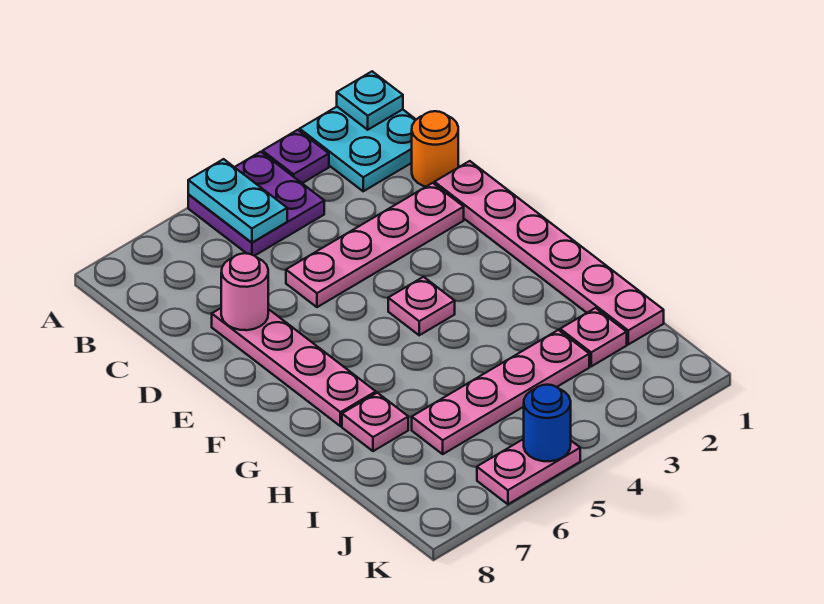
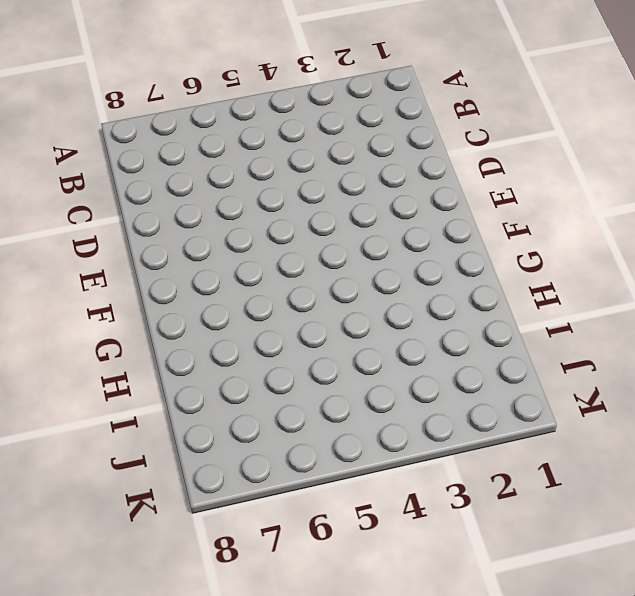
none -> cyan 2x2 plate [300,107,416,191]
none -> purple 1x1 plate [263,130,329,183]
none -> purple 2x2 plate [188,152,324,256]

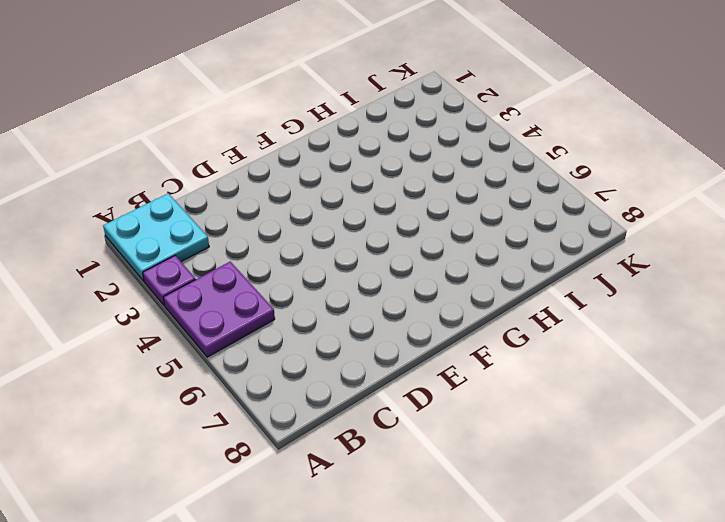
none -> orange 1x1 round brick [412,111,458,187]
none -> pink 1x6 plate [434,161,664,344]
none -> pink 1x4 plate [286,183,464,307]

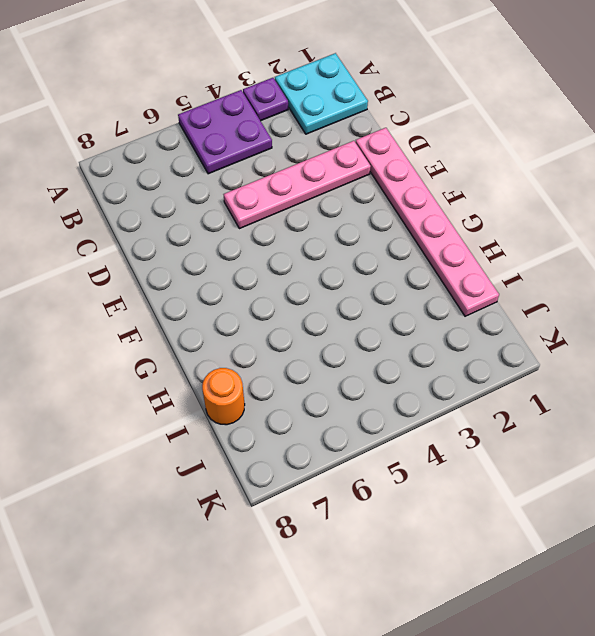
orange 1x1 round brick [202,368,245,425] -> orange 1x1 round brick moved to [412,111,458,187]
none -> pink 1x4 plate [212,308,376,426]
none -> pink 1x1 plate [388,277,455,335]
none -> pink 1x1 plate [342,393,408,451]

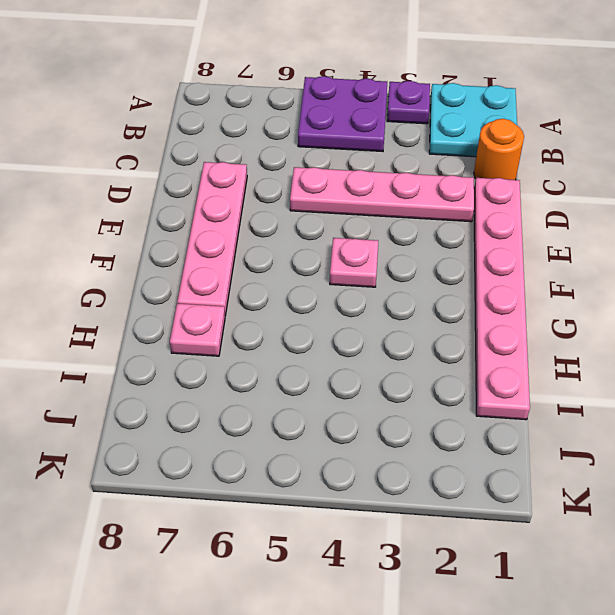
none -> pink 1x1 plate [560,308,627,366]
none -> pink 1x4 plate [412,330,589,454]
none -> pink 1x2 plate [477,439,580,504]

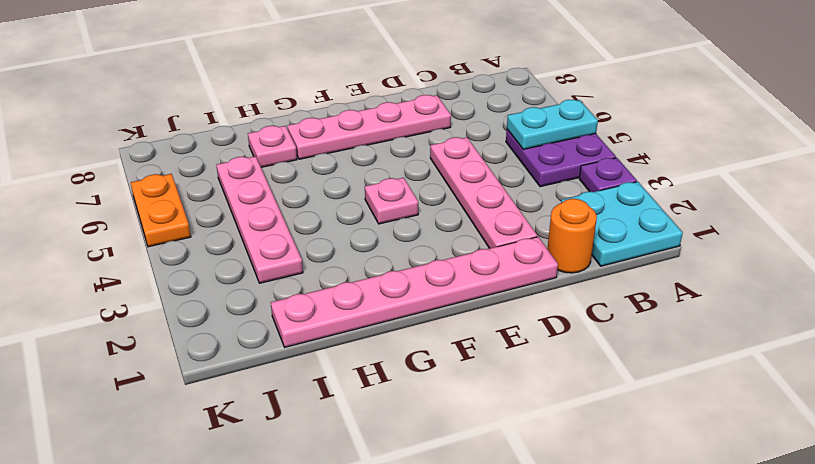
orange 1x2 plate [131,174,191,247] -> pink 1x2 plate [477,439,580,504]
none -> pink 1x1 plate [560,308,627,366]
none -> cyan 1x1 plate [337,71,403,130]
none -> pink 1x1 round brick [221,253,268,330]

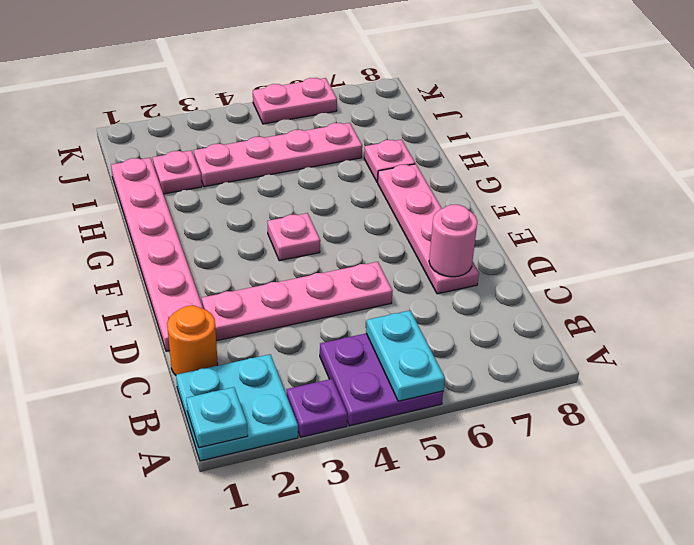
none -> blue 1x1 round brick [524,385,571,461]

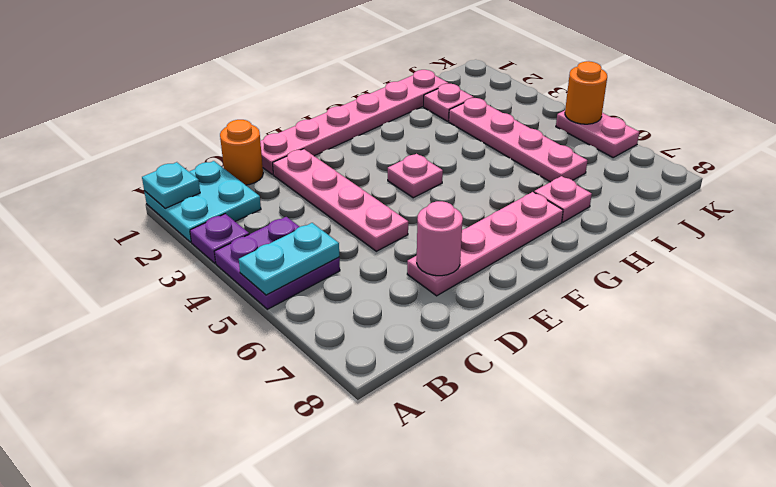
orange 1x1 round brick [565,61,607,124] -> blue 1x1 round brick [524,385,571,461]

